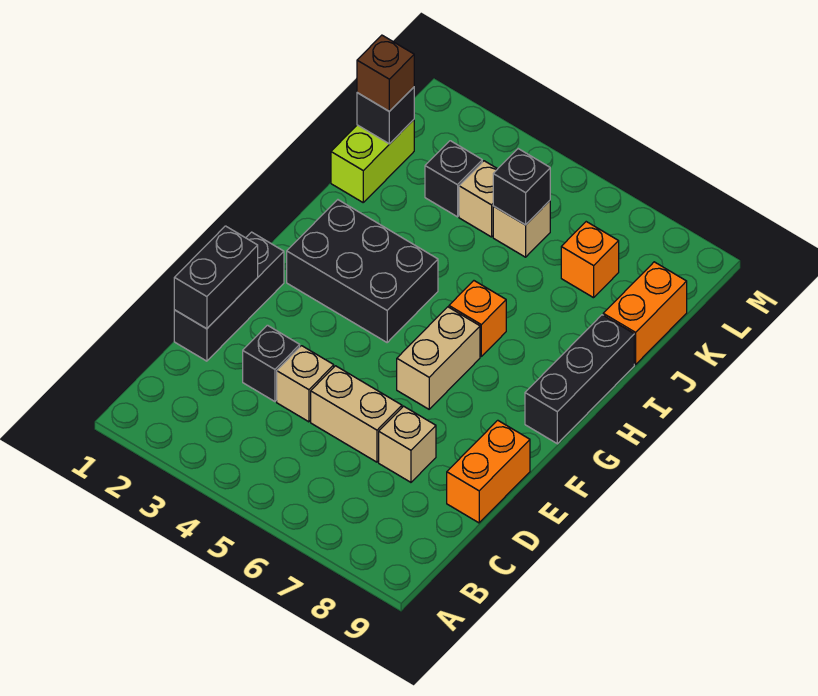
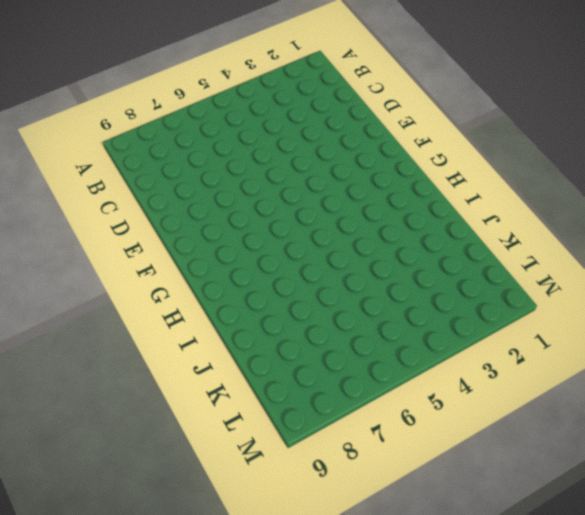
none -> black 1x3 brick [174,232,284,361]
none -> black 1x1 brick [243,325,300,402]
none -> tan 1x1 brick [277,346,334,422]

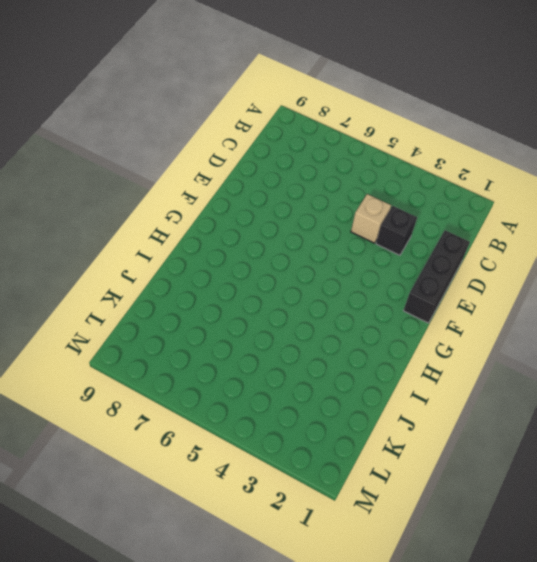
none -> tan 1x2 brick [311,366,402,462]
none -> tan 1x1 brick [379,406,436,482]
none -> orange 1x2 brick [447,420,530,523]

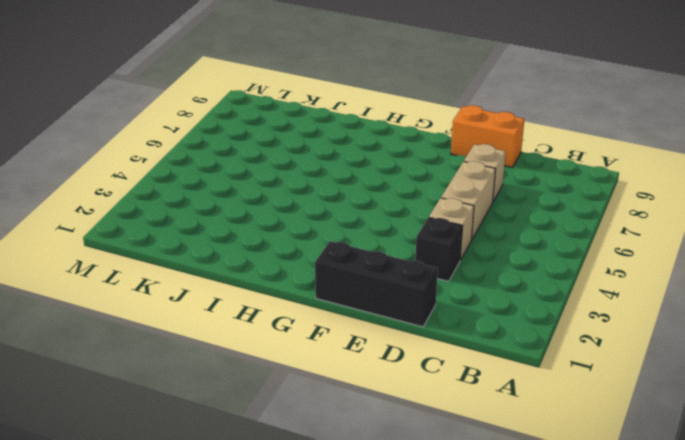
none -> tan 1x2 brick [397,307,480,409]
none -> black 2x3 brick [287,200,438,342]
none -> black 1x3 brick [525,315,634,444]

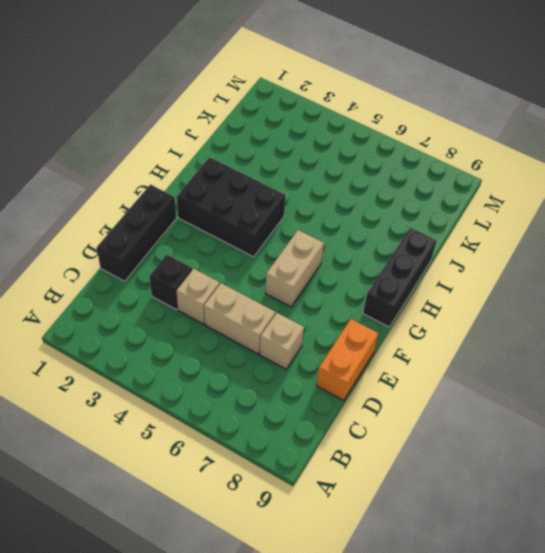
none -> orange 1x1 brick [449,281,506,356]
none -> lime 1x2 brick [331,120,414,202]
none -> orange 1x2 brick [603,262,687,364]

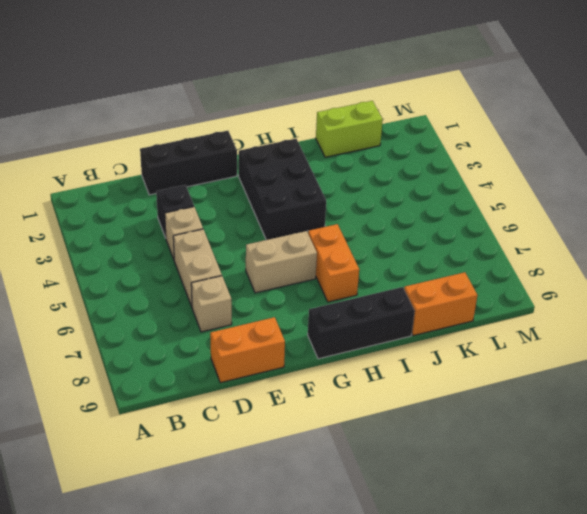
orange 1x2 brick [308,224,359,302] -> orange 1x1 brick [449,281,506,356]
none -> black 1x1 brick [425,141,482,217]
none -> tan 1x1 brick [459,161,497,237]
none -> tan 1x1 brick [493,201,550,257]

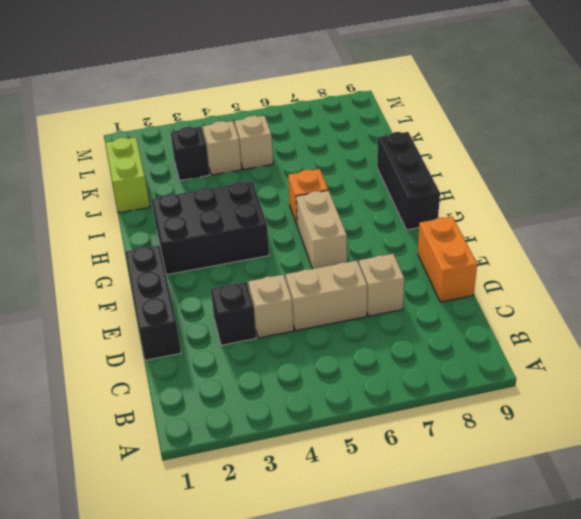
none -> orange 1x2 brick [603,262,687,364]
none -> orange 1x1 brick [561,222,619,298]
none -> black 1x2 brick [174,226,258,329]

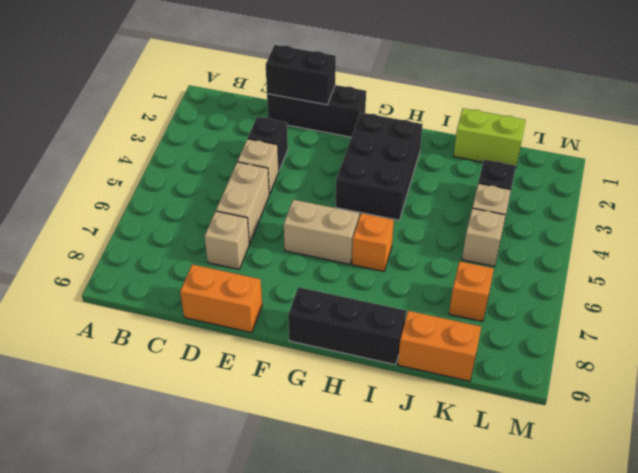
none -> black 1x1 brick [357,87,414,144]
none -> black 1x1 brick [493,149,550,225]
none -> brown 1x1 brick [357,35,414,111]

